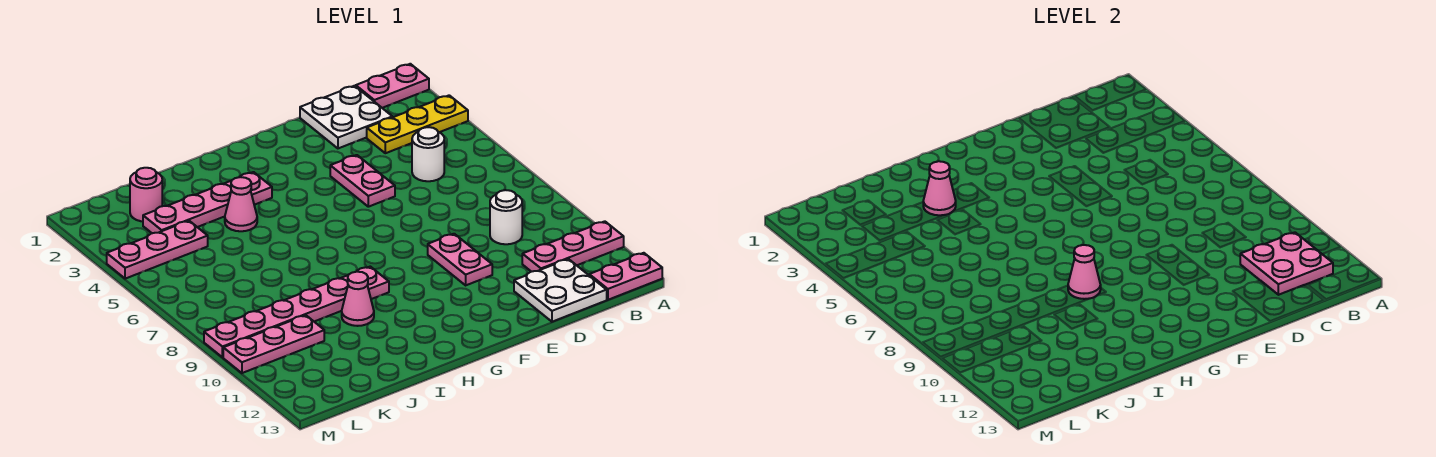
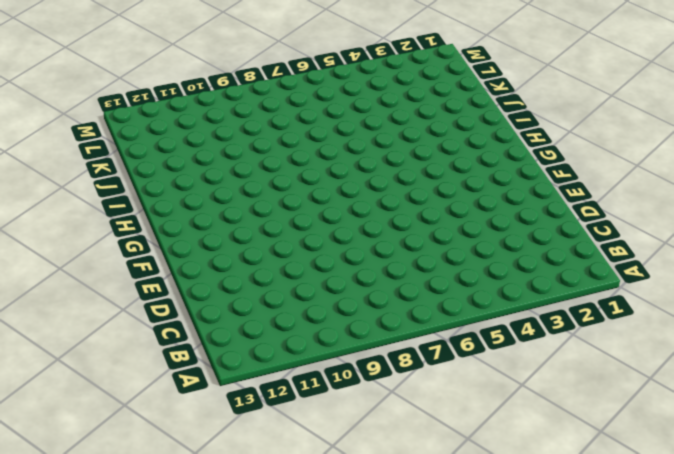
none -> pink 1x2 plate [356,64,429,108]
none -> yellow 1x3 plate [367,95,468,153]
none -> pink 1x3 plate [522,221,624,272]

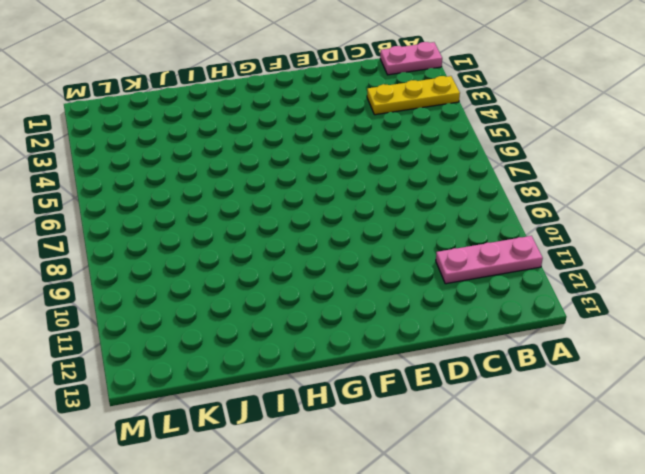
none -> pink 1x2 plate [589,253,662,300]
none -> white 2x2 plate [300,86,392,148]
none -> white 1x1 round brick [412,127,444,181]

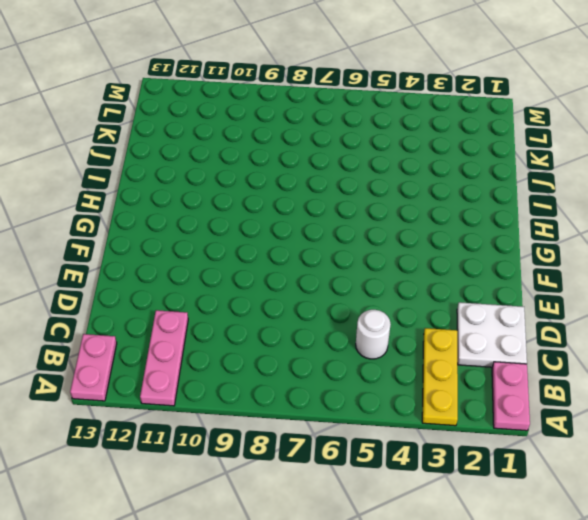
none -> white 1x1 round brick [490,190,522,244]
none -> white 2x2 plate [514,259,607,322]
none -> pink 1x2 plate [330,155,395,207]

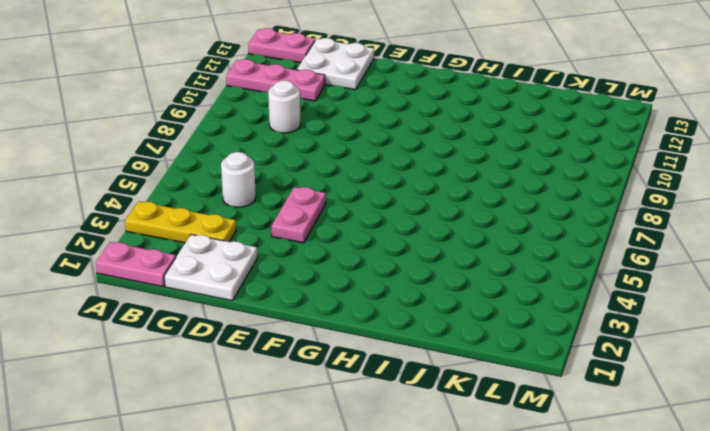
none -> pink 1x2 plate [428,234,492,285]
none -> pink 1x4 plate [143,172,272,233]
none -> pink 1x6 plate [204,267,389,357]

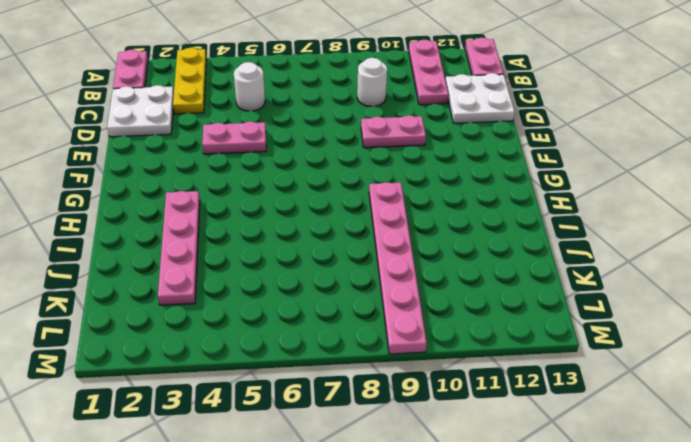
none -> pink 1x1 cone [225,177,257,231]
none -> pink 1x1 cone [342,272,374,326]
none -> pink 1x1 round brick [130,168,162,221]

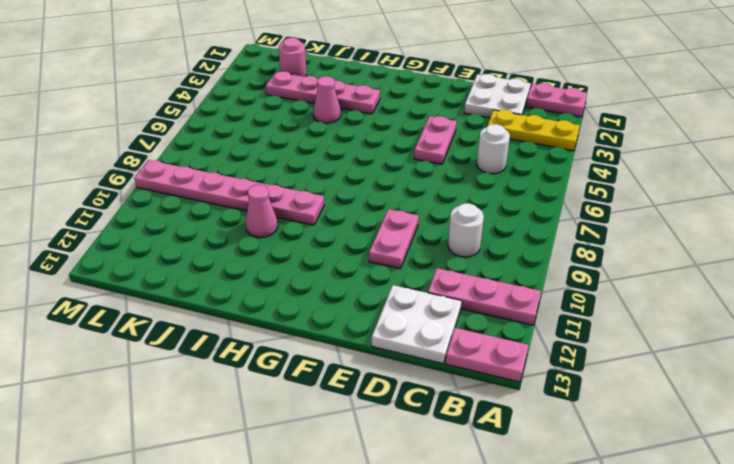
none -> pink 1x3 plate [107,221,208,279]
none -> pink 1x3 plate [223,315,324,373]
none -> pink 2x2 plate [1240,232,1333,295]

